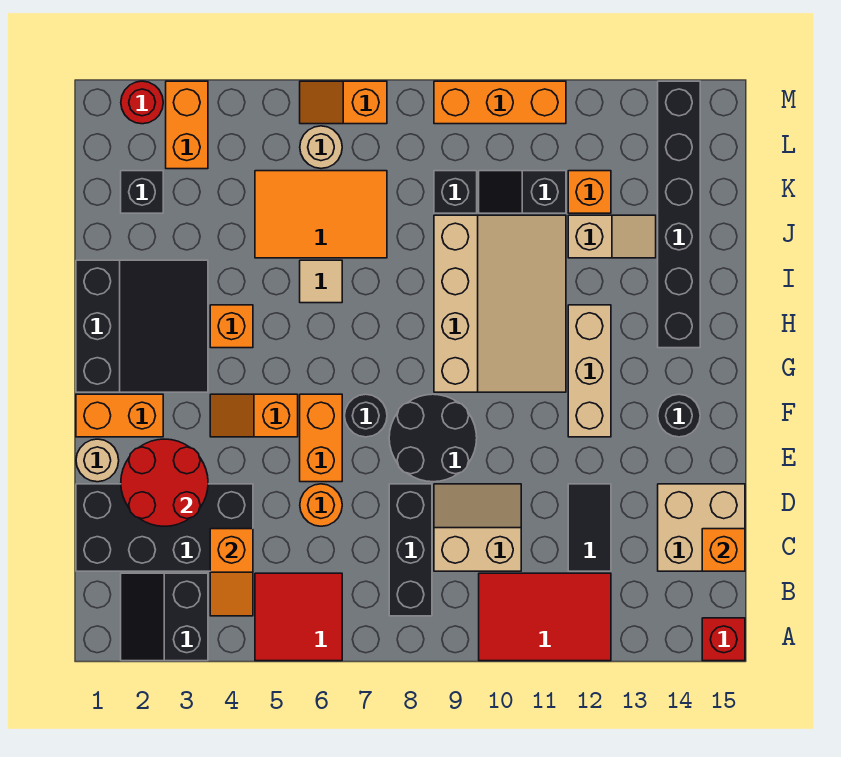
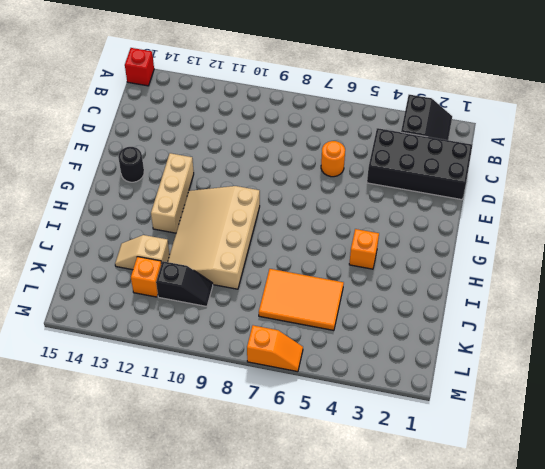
none -> red 2x2 tile [255,573,342,661]
none -> red 2x3 tile [479,573,611,661]
none -> black 1x3 brick [389,484,432,616]
none -> tan 2x2 slope [434,484,521,571]

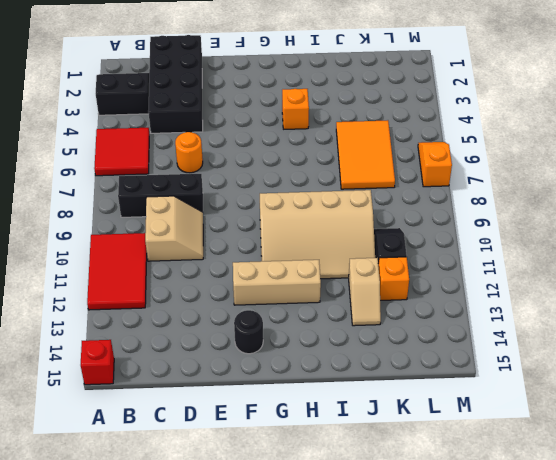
none -> black 1x2 tile [568,484,611,571]
none -> tan 2x2 brick [658,484,745,571]
none -> tan 1x1 round brick [76,439,119,482]
none -> orange 1x2 brick [300,394,342,482]

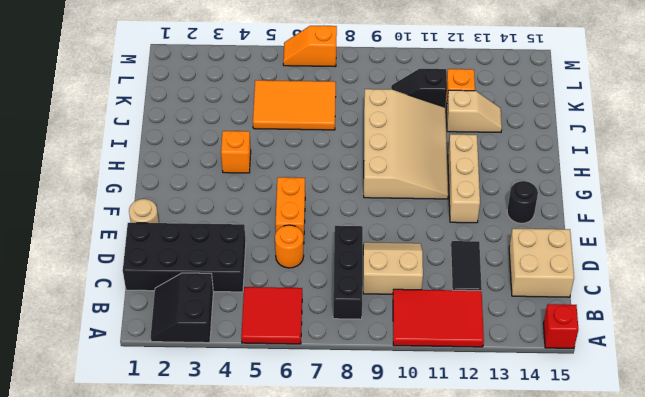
none -> black 2x2 round brick [389,394,477,482]
none -> orange 1x2 brick [76,394,163,437]
none -> orange 1x2 slope [210,394,298,437]
none -> black 1x1 round brick [345,394,387,437]

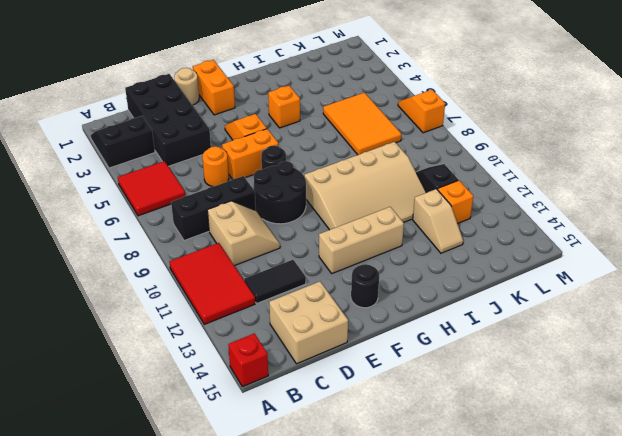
none -> black 3x3 slope [76,260,208,392]
none -> black 1x6 brick [658,81,700,348]
none -> tan 1x1 tile [300,260,342,303]
none -> black 1x1 brick [121,171,163,213]

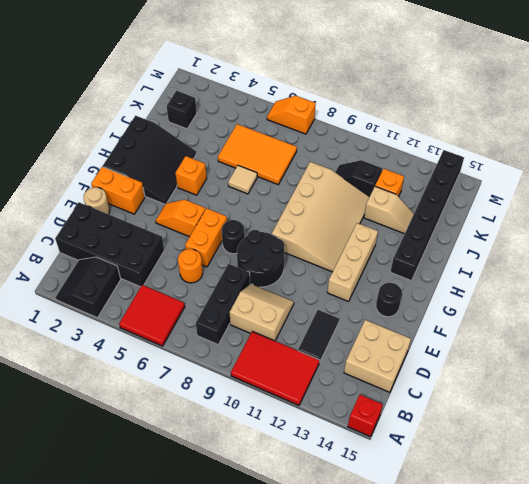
none -> black 1x1 brick [434,171,477,213]
none -> orange 1x2 brick [166,81,208,169]
none -> tan 1x1 round brick [300,126,342,168]
none -> red 1x1 round brick [121,81,163,124]

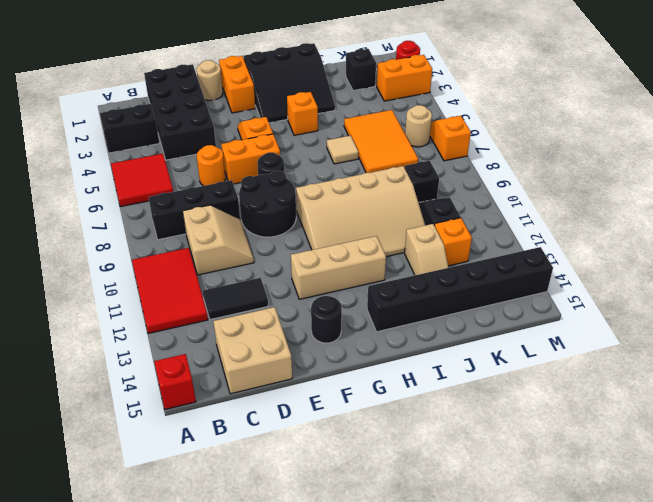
none -> orange 1x3 brick [434,81,566,124]
none -> orange 1x2 slope [210,529,253,616]
none -> orange 1x1 brick [702,529,745,571]
none -> red 2x2 round brick [121,439,208,526]

